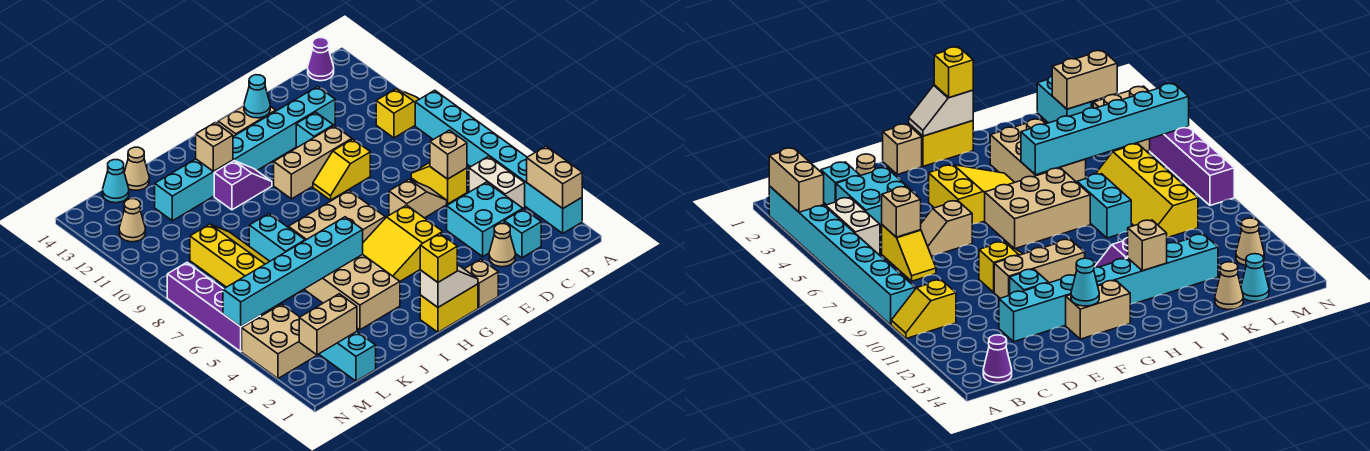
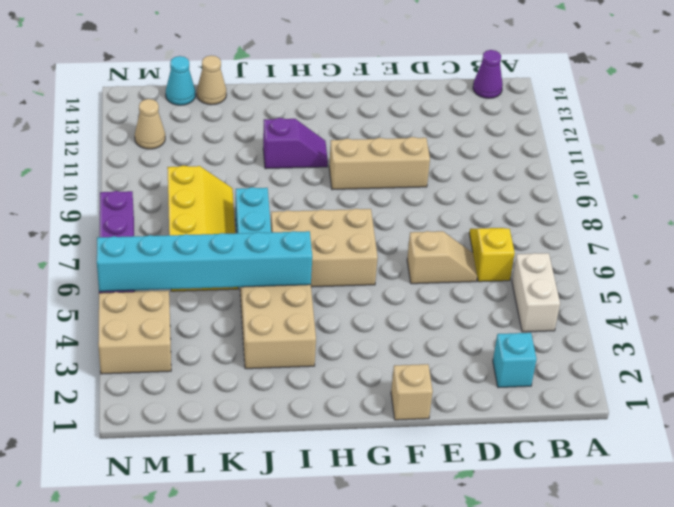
none -> cyan 1x8 brick [415,90,582,233]
none -> yellow 1x2 slope [376,89,419,138]
none -> cyan 2x2 brick [447,182,523,256]
none -> tan 1x1 cone [489,224,515,267]

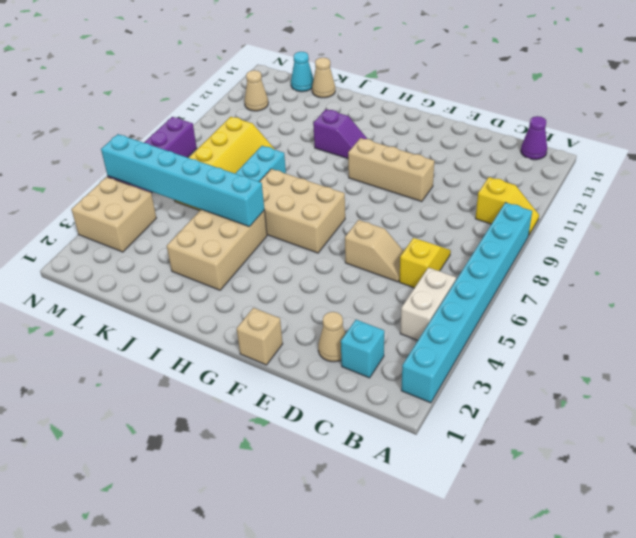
none -> cyan 2x2 brick [447,182,523,256]
none -> cyan 1x8 brick [155,87,335,221]
none -> yellow 1x2 slope [313,139,370,200]
none -> cyan 1x1 brick [296,112,333,148]

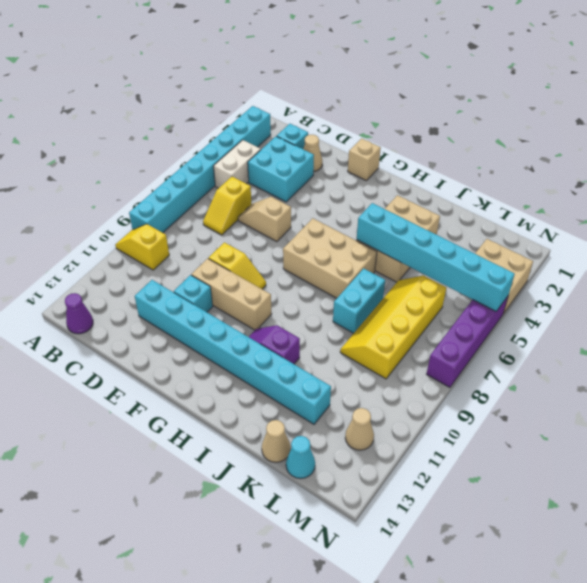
none -> yellow 2x3 slope [363,205,443,281]
none -> tan 1x2 brick [218,106,276,136]
none -> yellow 1x2 brick [420,284,478,332]
none -> cyan 1x2 brick [320,332,376,381]

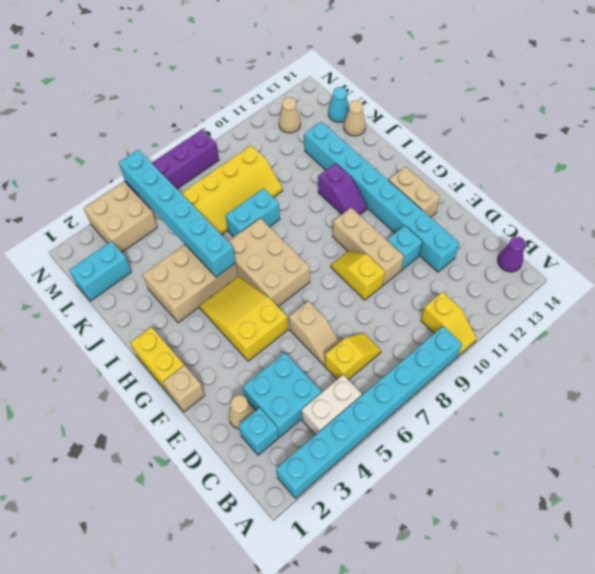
none -> tan 1x2 brick [527,146,582,208]
none -> tan 1x1 brick [430,130,467,179]
none -> cyan 1x1 cone [244,75,270,118]
none -> white 1x2 slope [420,265,478,307]

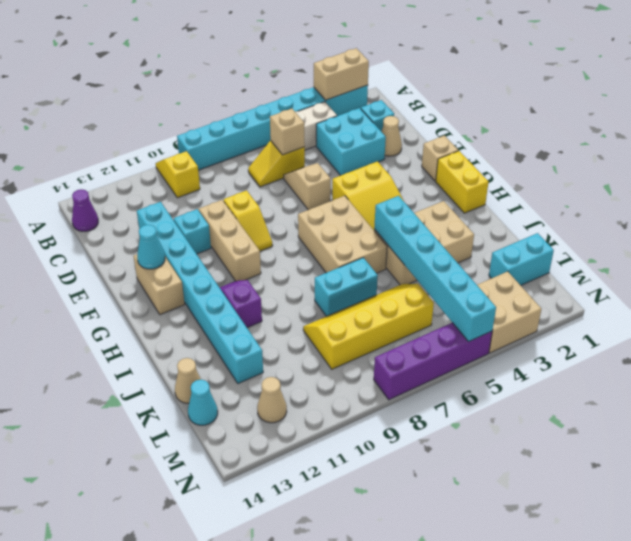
none -> white 1x2 slope [420,265,478,307]
none -> tan 1x1 brick [196,123,233,171]
none -> tan 1x2 brick [299,294,357,355]
none -> yellow 1x1 brick [420,233,457,282]

